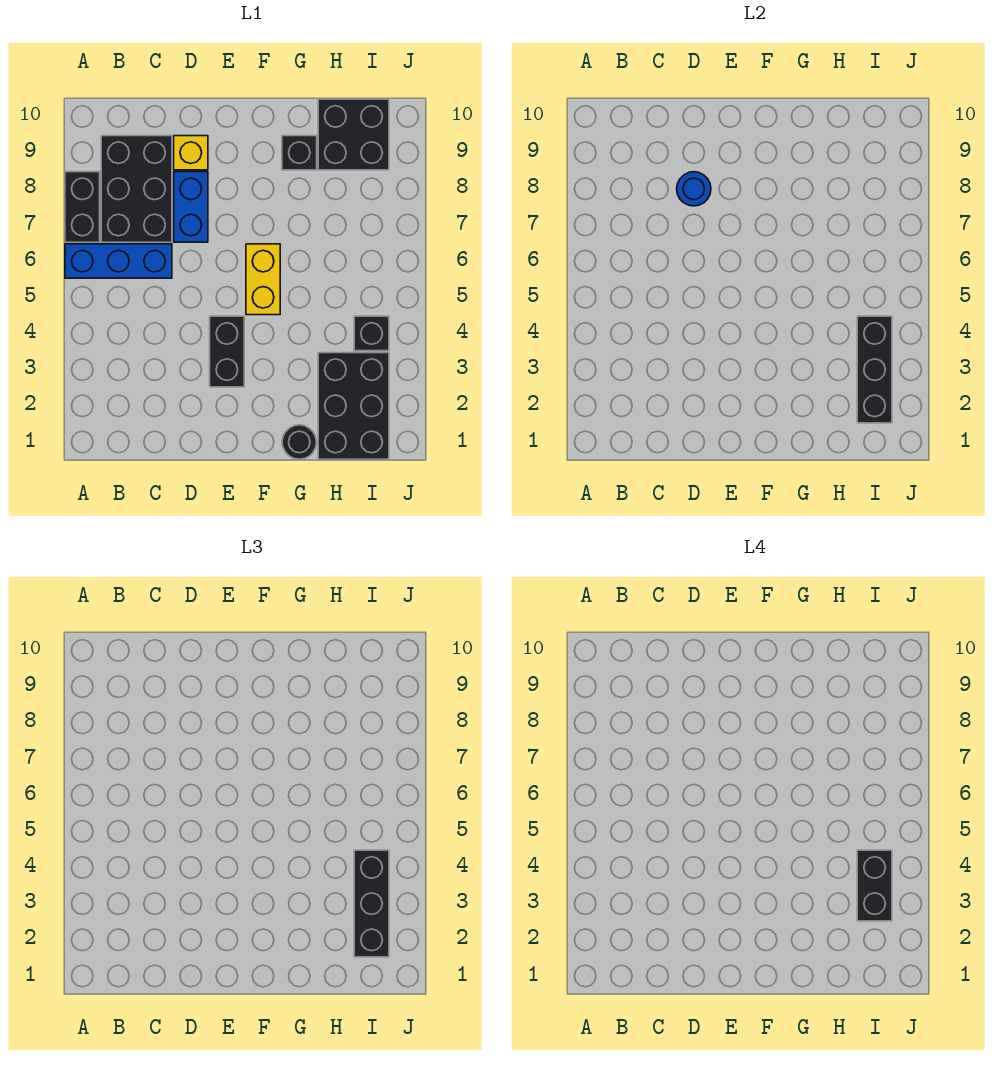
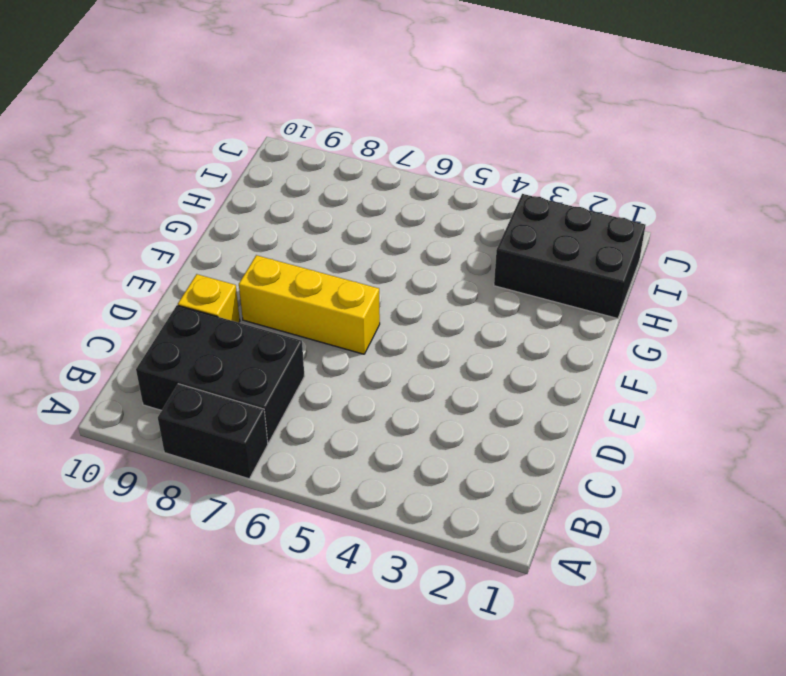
yellow 1x3 brick [239,255,380,354] -> none
none -> blue 1x3 brick [65,244,172,278]
none -> blue 1x2 brick [174,172,208,242]
none -> black 1x2 brick [210,316,244,387]

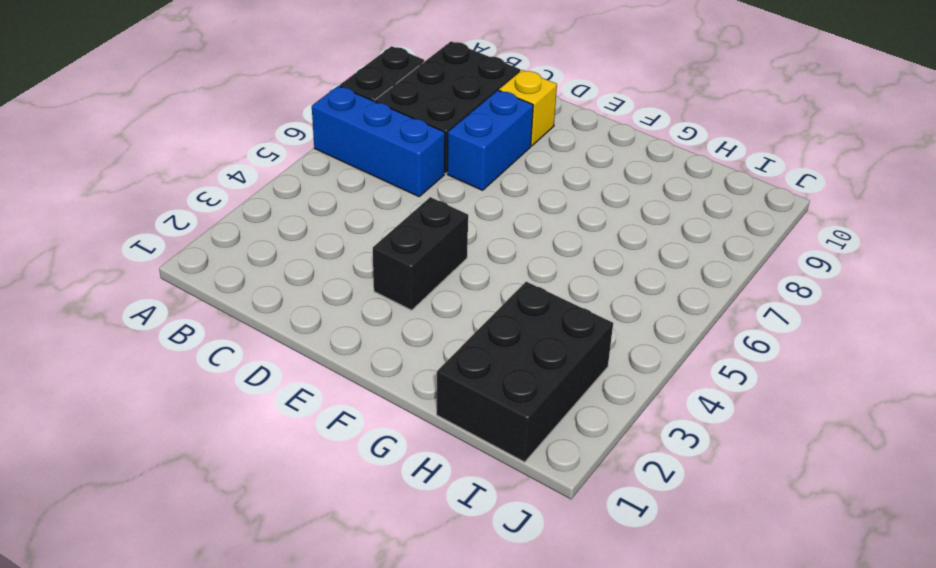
none -> yellow 1x2 brick [246,244,280,315]
none -> black 1x1 round brick [282,425,316,459]
none -> black 1x1 brick [282,136,317,170]

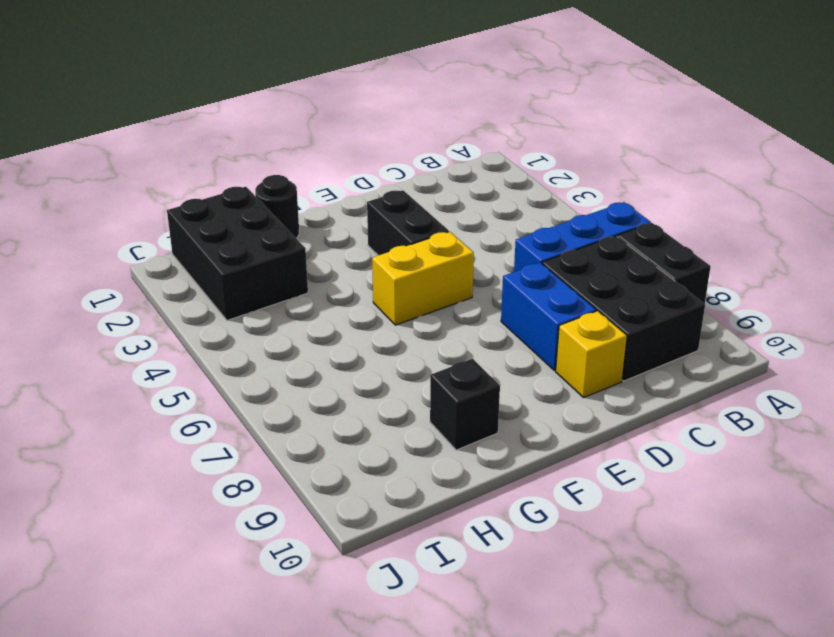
yellow 1x2 brick [372,232,474,325] -> yellow 1x2 brick turned to [246,244,280,315]
none -> black 2x2 brick [318,99,389,170]
none -> black 1x1 brick [354,316,389,351]
none -> blue 1x1 round brick [677,172,711,206]

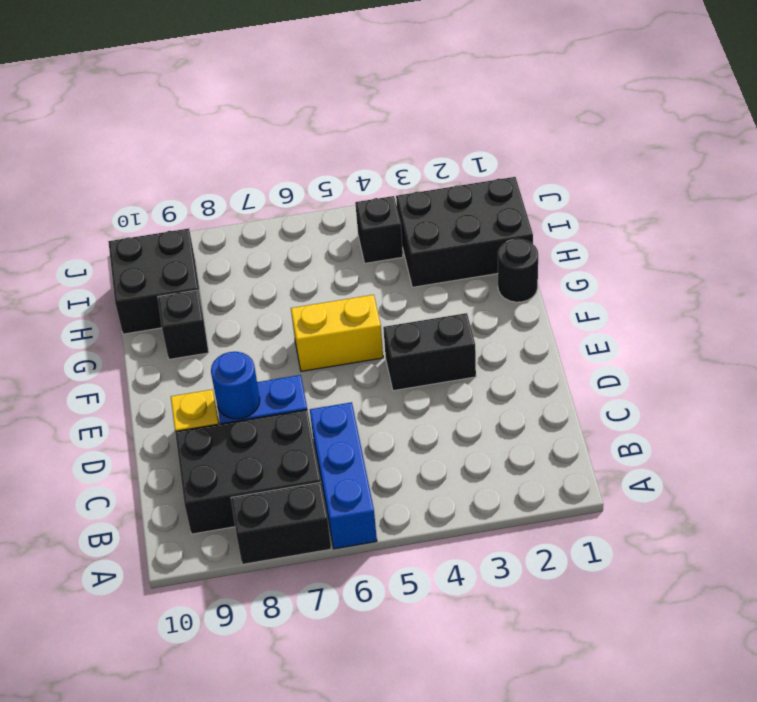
none -> black 1x3 brick [857,316,892,423]
none -> black 1x3 brick [354,850,389,957]
none -> black 1x2 brick [857,850,892,921]

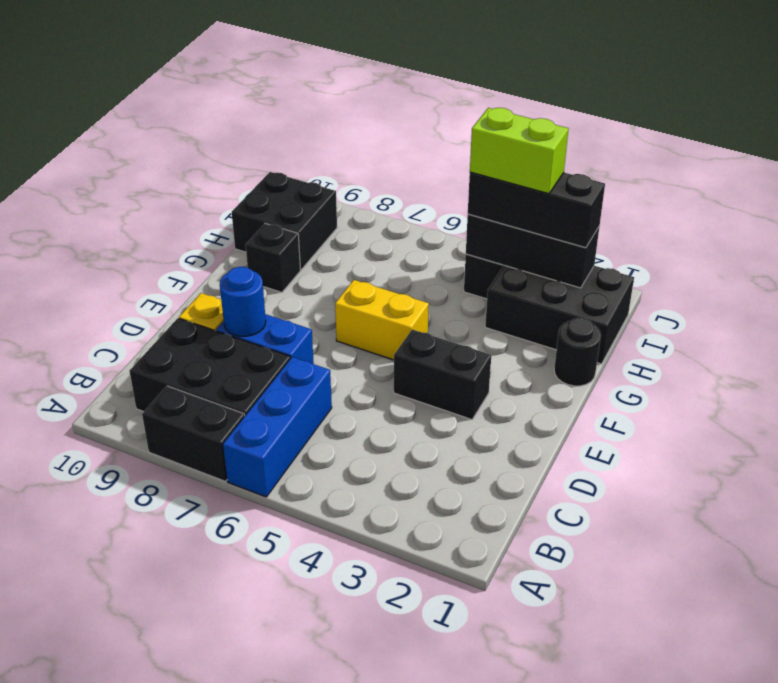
lime 1x2 brick [470,108,569,194] -> black 1x2 brick [857,850,892,921]

